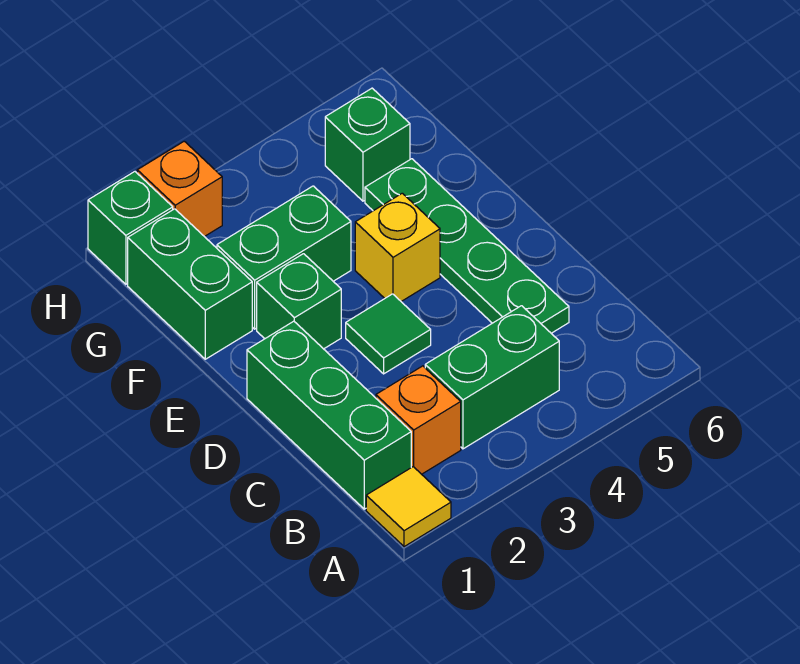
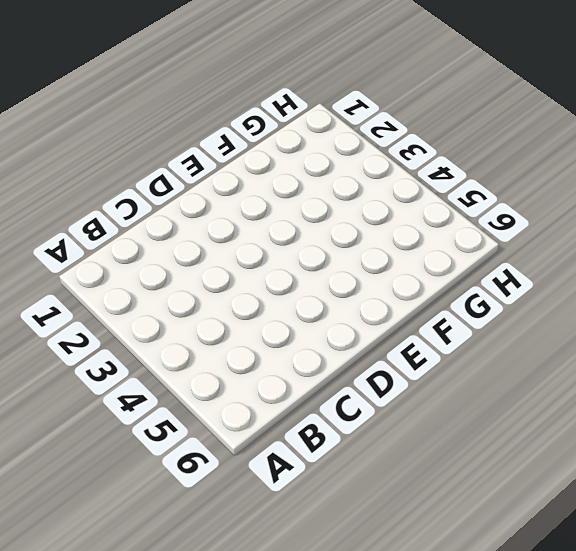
none -> yellow 1x1 tile [366,467,451,547]
none -> green 1x3 brick [247,321,411,509]
none -> orange 1x1 brick [376,366,461,474]

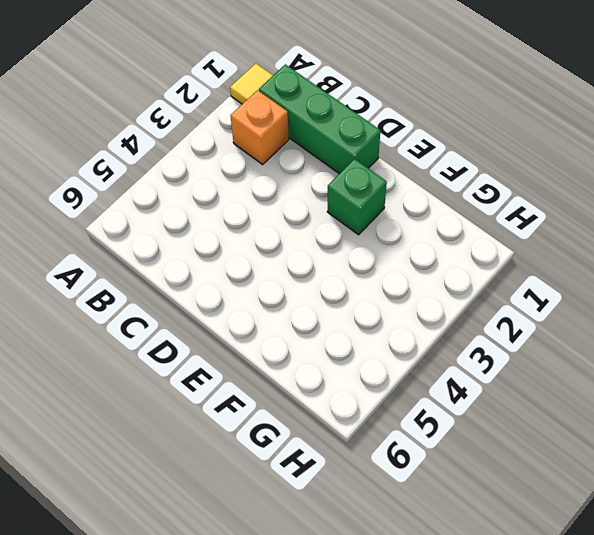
none -> green 1x2 brick [425,306,559,449]
none -> green 1x4 plate [365,159,569,333]
none -> green 1x1 tile [346,294,431,374]

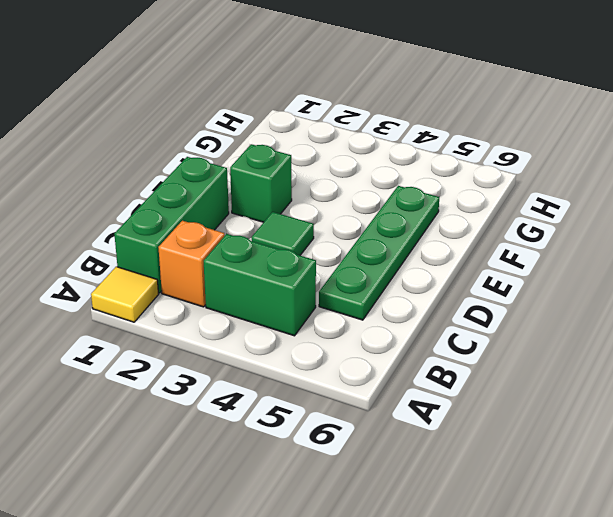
none -> yellow 1x1 brick [355,193,440,301]
none -> green 1x2 brick [128,209,252,359]
none -> green 1x2 brick [217,186,351,329]

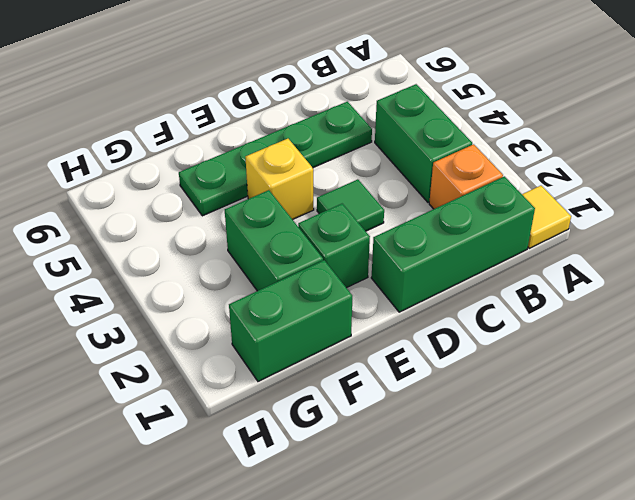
none -> green 1x1 brick [325,88,410,201]
none -> green 1x1 brick [88,172,173,284]
none -> orange 1x1 brick [137,141,222,237]

